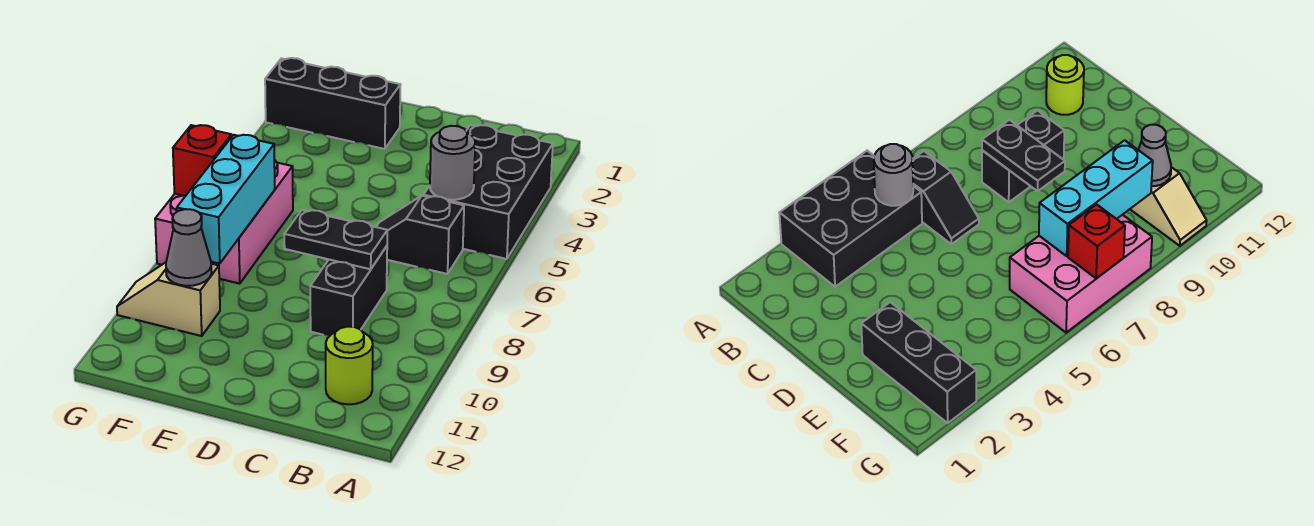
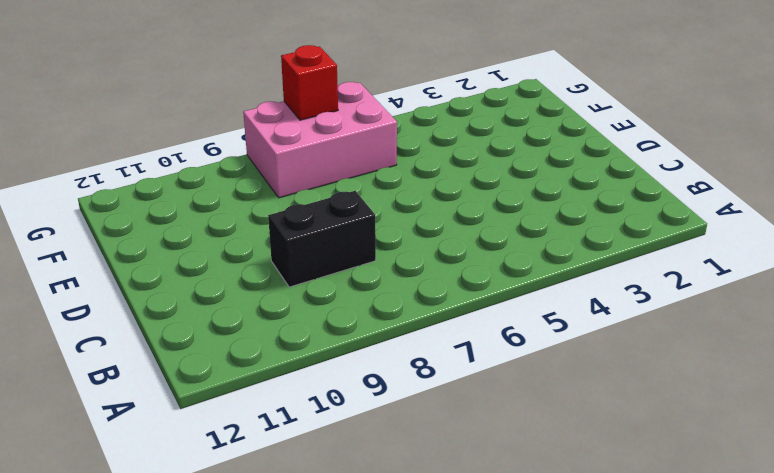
none -> black 2x3 brick [424,125,553,259]
none -> black 1x2 slope [376,196,464,274]
none -> lime 1x1 round brick [326,327,373,404]

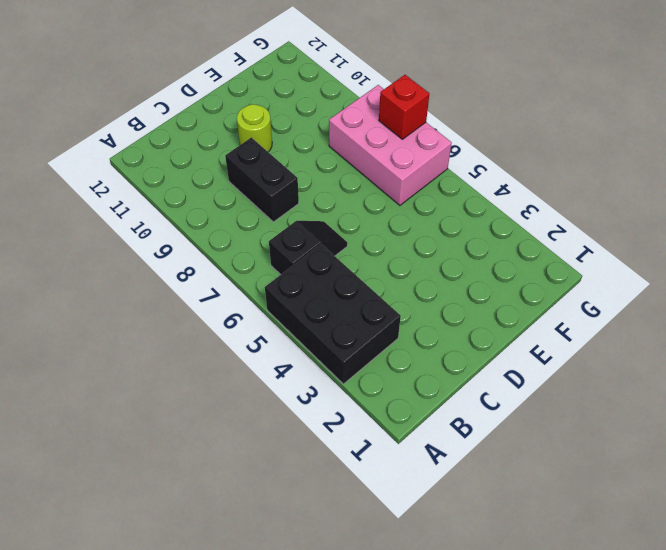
lime 1x1 round brick [237,104,272,152] -> lime 1x1 round brick moved to [326,327,373,404]
none -> black 1x3 brick [265,58,400,149]
none -> tan 1x2 slope [117,262,220,336]
none -> grey 1x1 round brick [430,126,475,200]

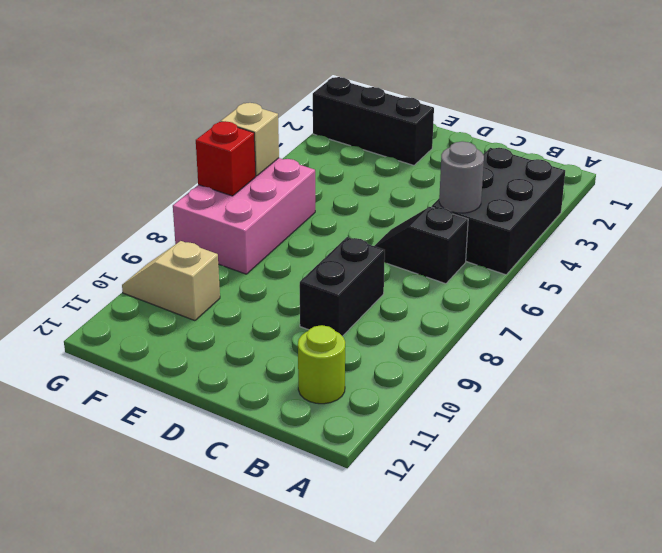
tan 1x1 brick [221,103,279,176] -> none
none -> black 1x2 plate [284,210,387,269]
none -> cyan 1x3 brick [177,135,275,264]
none -> grey 1x1 cone [166,209,212,286]

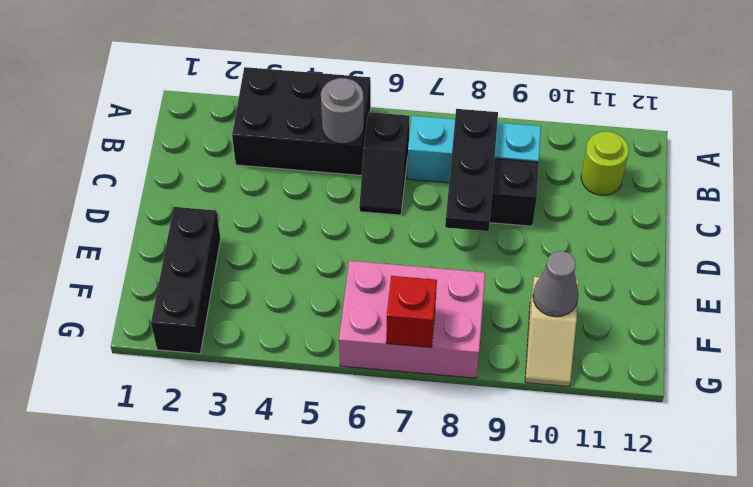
cyan 1x3 brick [407,116,541,183] -> cyan 1x3 brick moved to [177,135,275,264]
black 1x3 plate [445,109,498,231] -> black 1x2 plate [284,210,387,269]

